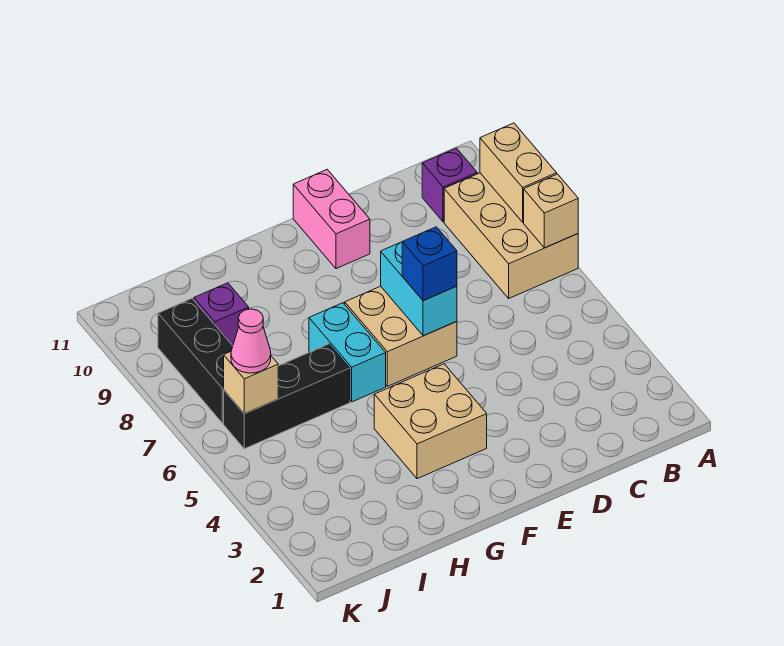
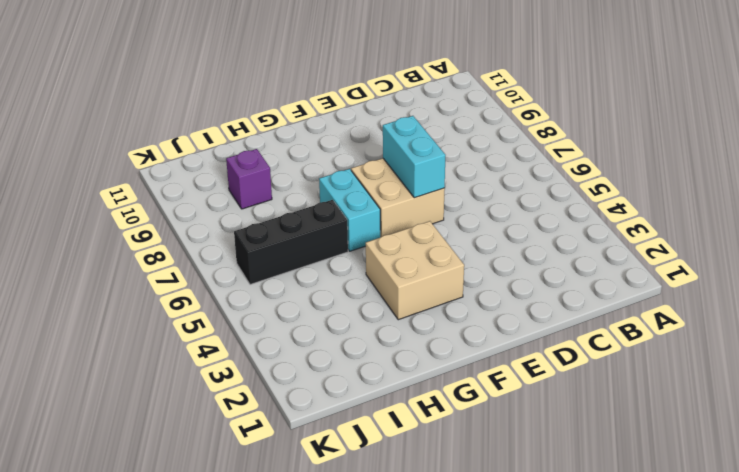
none -> tan 2x3 brick [444,173,578,298]
none -> purple 1x1 brick [422,148,477,222]
none -> pink 1x2 brick [293,170,370,269]

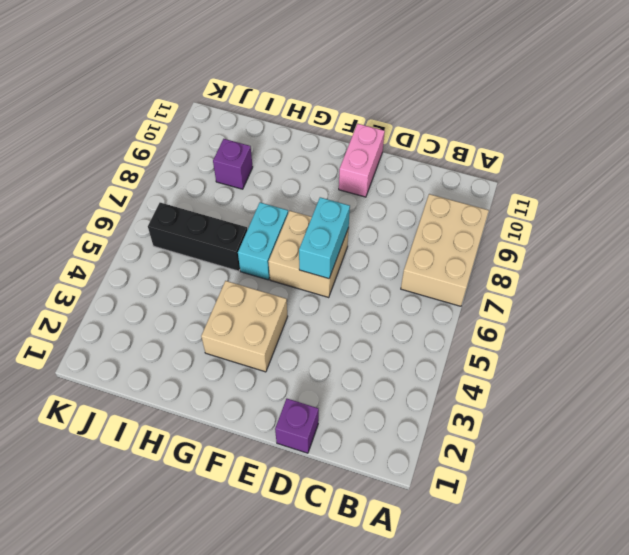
purple 1x1 brick [275,399,319,453] -> purple 1x1 brick moved to [422,148,477,222]
none -> black 1x3 brick [158,299,233,423]
none -> tan 1x1 brick [524,174,578,248]
none -> tan 1x2 brick [480,123,557,222]

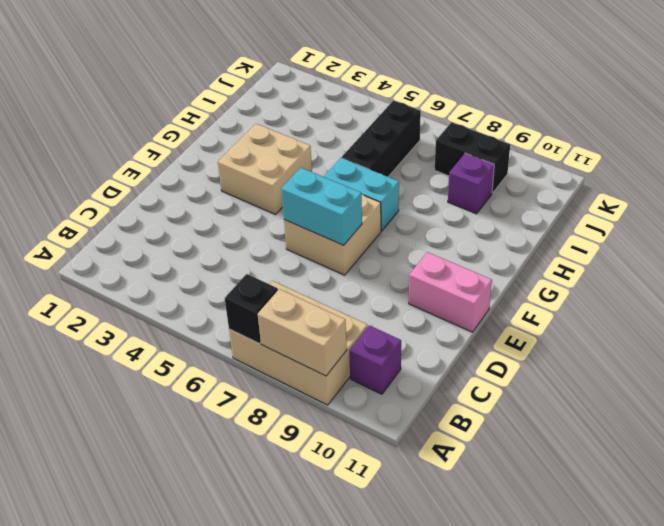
black 1x1 brick [225,274,278,344] -> tan 1x1 brick [524,174,578,248]
black 1x2 brick [435,122,510,193] -> black 1x3 brick [158,299,233,423]
none -> tan 1x1 brick [224,352,278,414]
none -> blue 1x1 brick [402,227,457,301]
none -> pink 1x1 cone [231,309,271,373]

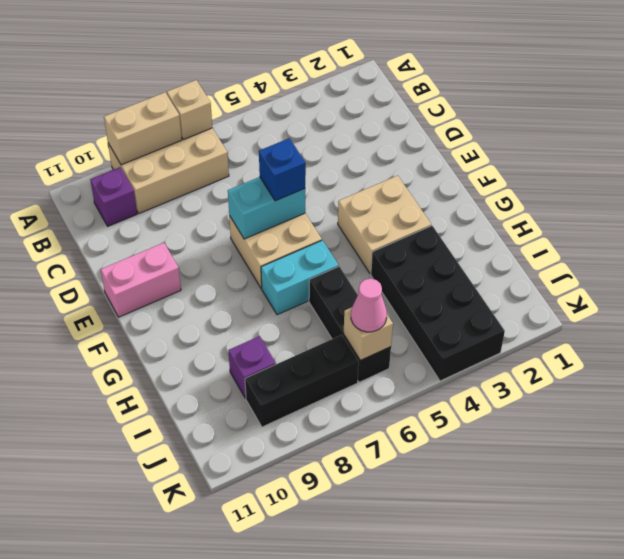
black 2x4 brick [371,226,505,381] -> none

